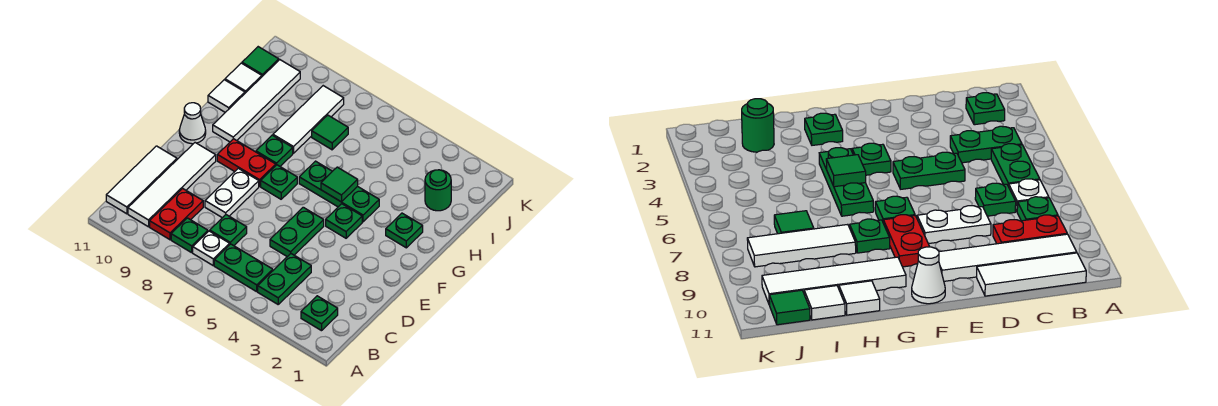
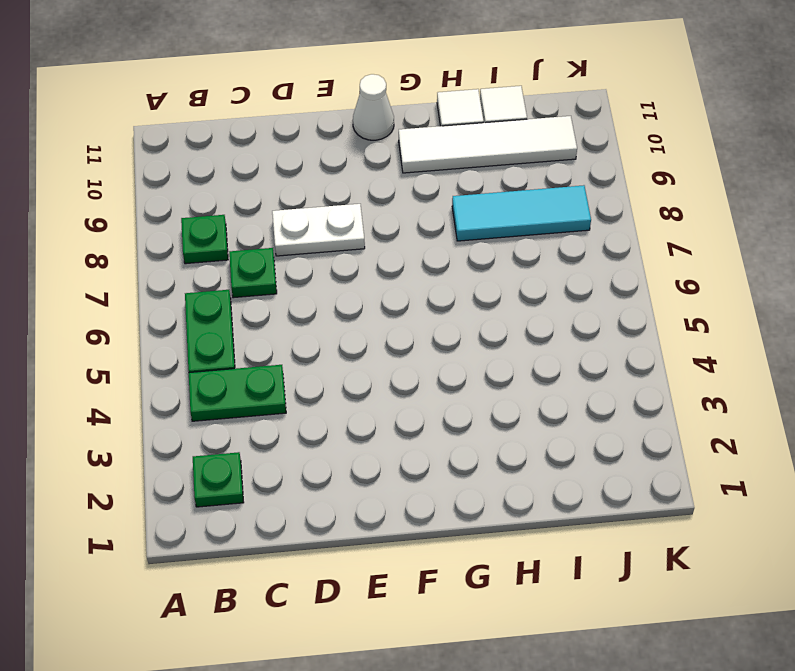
cyan 1x3 tile [452,185,591,241] -> white 1x3 tile [273,86,344,153]
none -> white 1x1 plate [193,231,230,265]
none -> red 1x2 plate [150,189,203,240]
none -> white 1x4 tile [128,143,216,227]

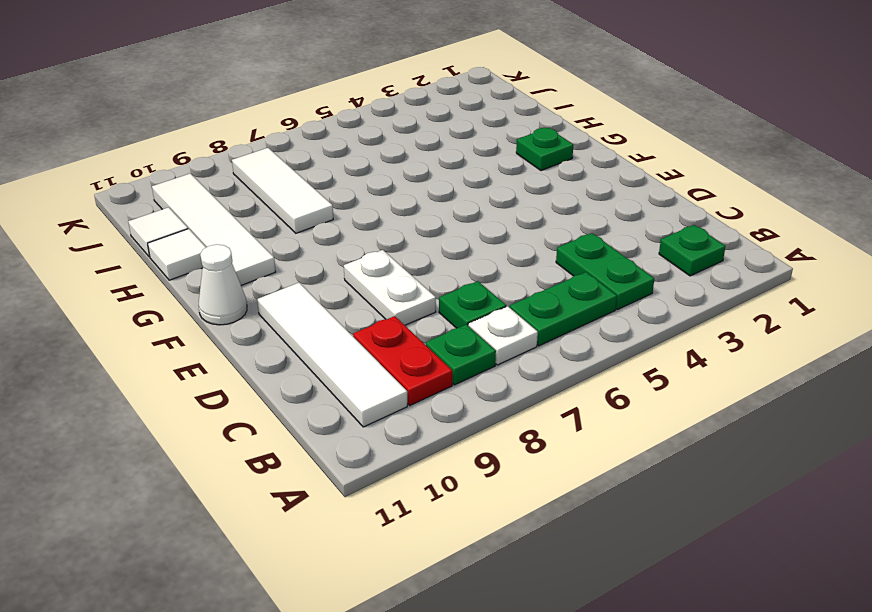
none -> white 1x3 tile [106,146,177,214]
none -> green 1x2 plate [270,207,324,257]
none -> green 1x1 plate [326,204,362,238]

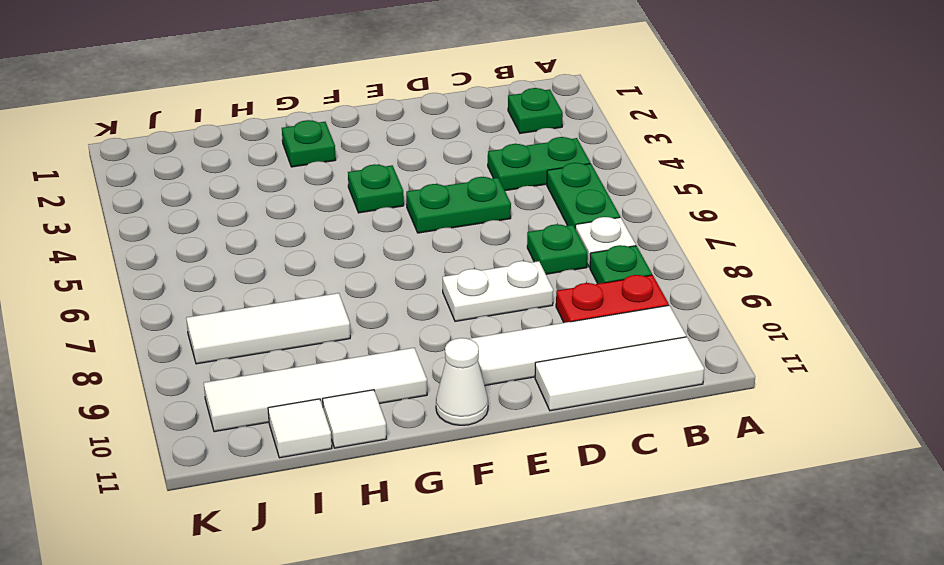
none -> green 1x1 plate [261,165,297,199]
none -> red 1x2 plate [217,139,276,186]
none -> green 1x3 plate [299,161,379,222]

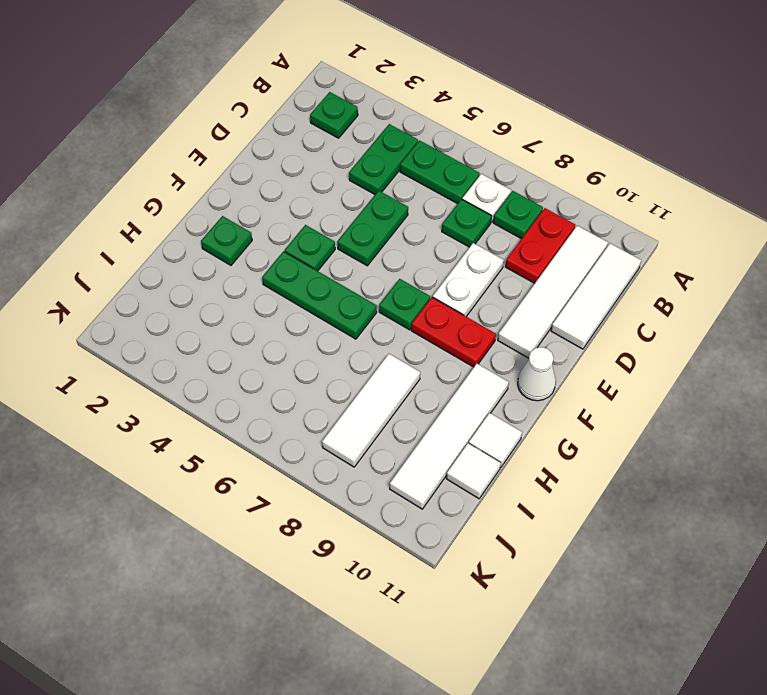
none -> green 1x1 plate [256,135,293,166]
none -> green 1x1 round brick [425,170,451,211]
none -> green 1x1 tile [312,115,348,150]

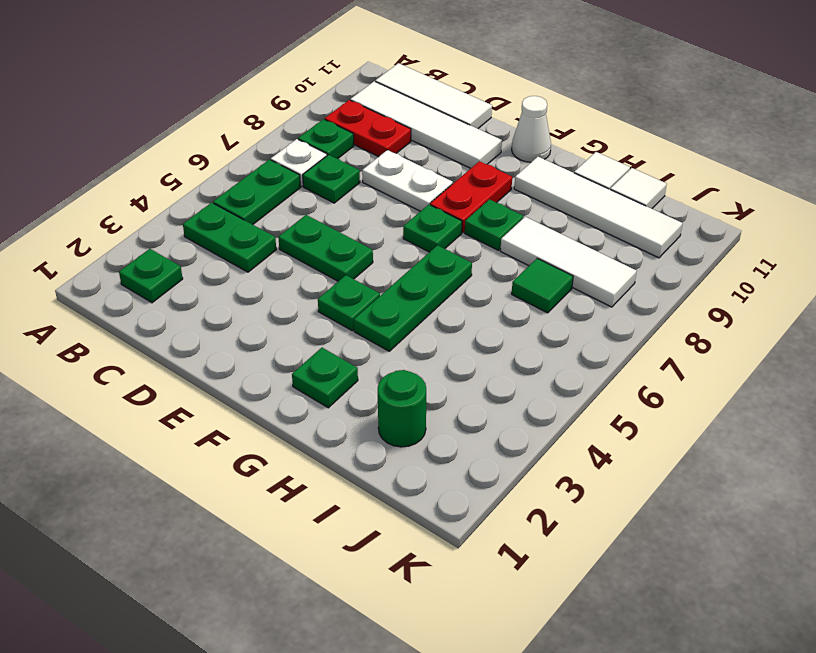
none -> green 1x1 tile [242,47,279,76]
none -> green 1x1 tile [321,167,358,202]

